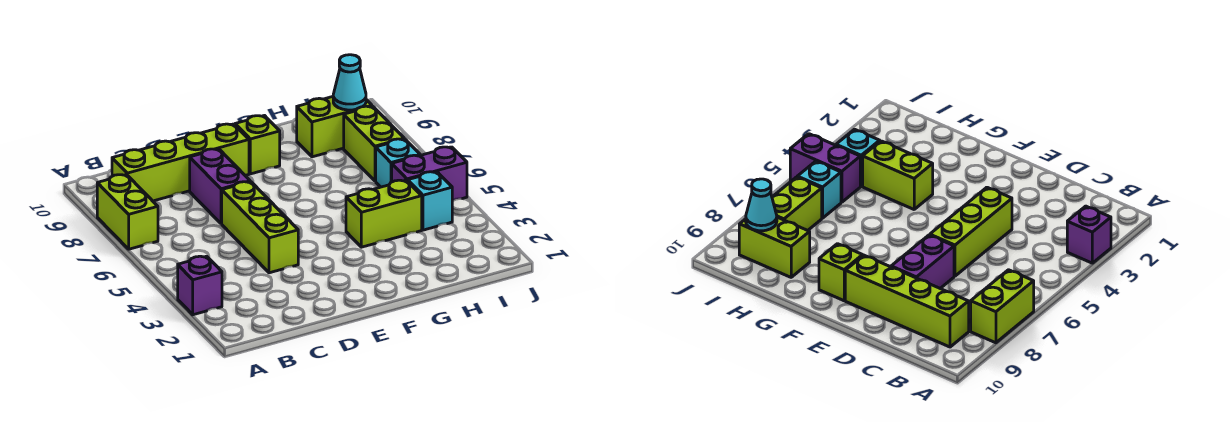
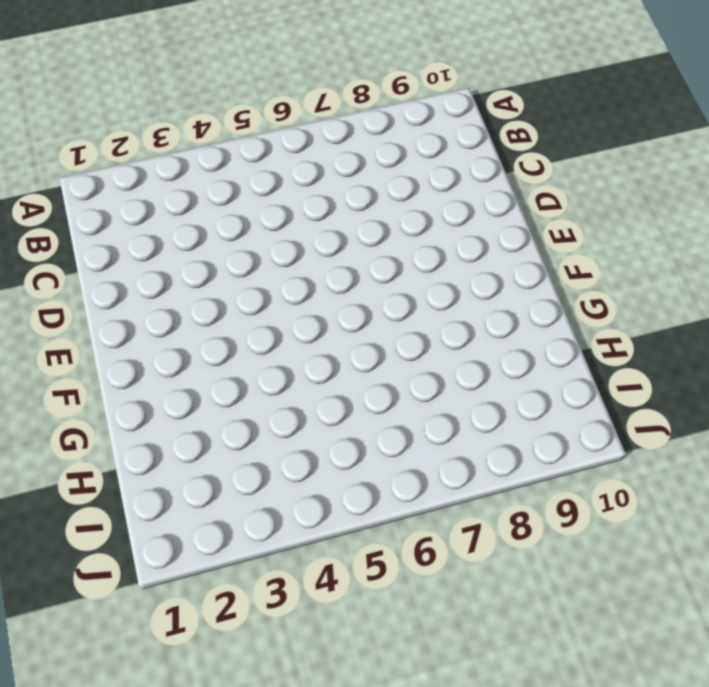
none -> purple 1x1 brick [178,256,222,315]
none -> lime 1x2 brick [97,175,158,249]
none -> lime 1x4 brick [112,124,249,201]

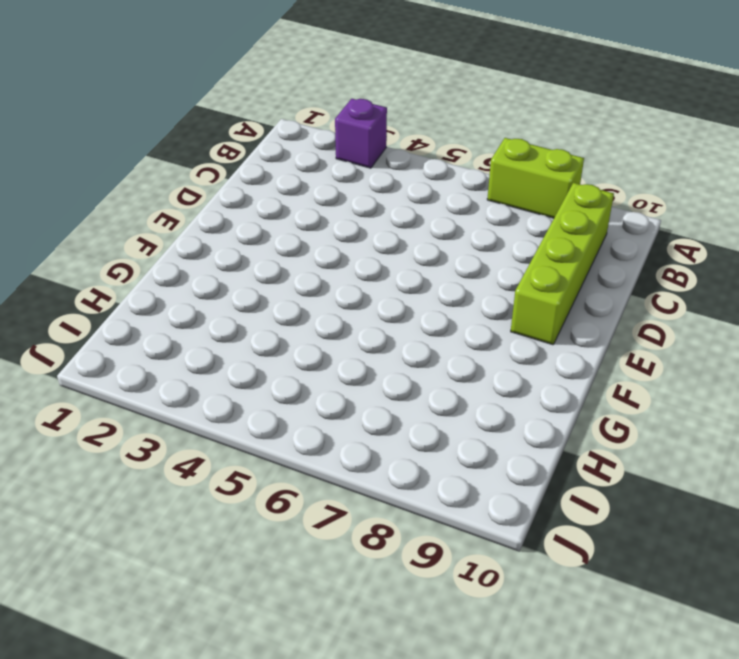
none -> lime 1x3 brick [222,182,298,273]
none -> purple 1x2 brick [190,149,250,224]
none -> lime 1x1 brick [235,116,280,174]

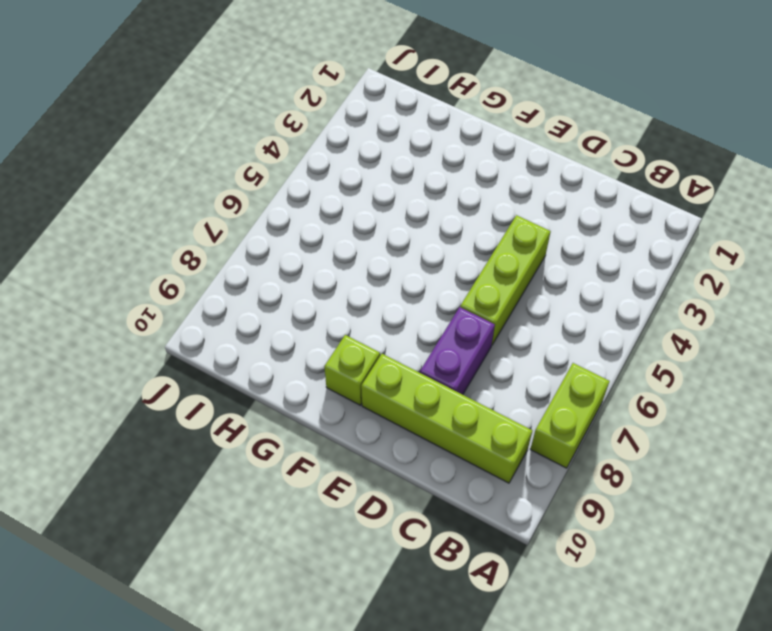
none -> purple 1x1 brick [178,256,222,315]
none -> lime 1x2 brick [346,180,422,247]
none -> lime 1x2 brick [297,97,372,157]

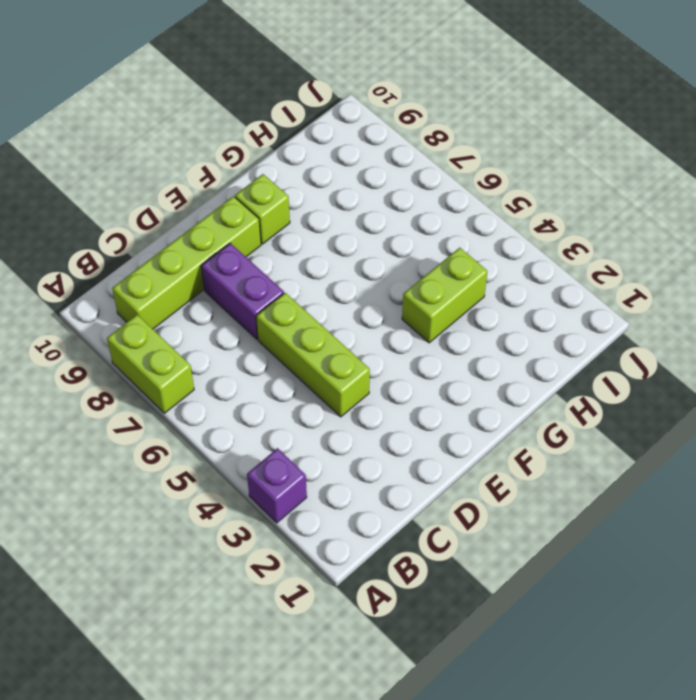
none -> lime 1x2 brick [297,97,372,157]
none -> cyan 1x1 brick [408,172,452,230]
none -> purple 1x2 brick [392,147,467,201]

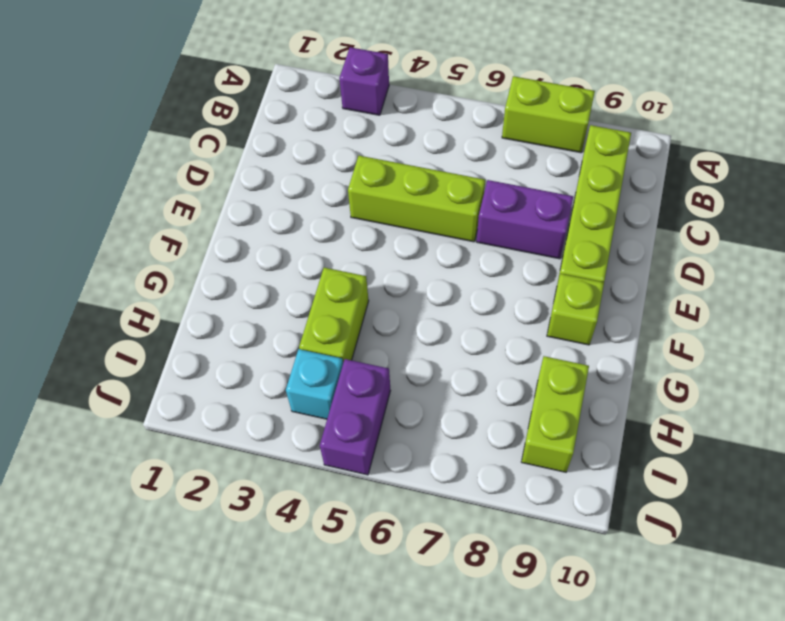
none -> cyan 1x1 brick [376,139,420,187]
none -> lime 1x2 brick [344,106,404,181]
none -> cyan 1x1 cone [333,55,366,110]

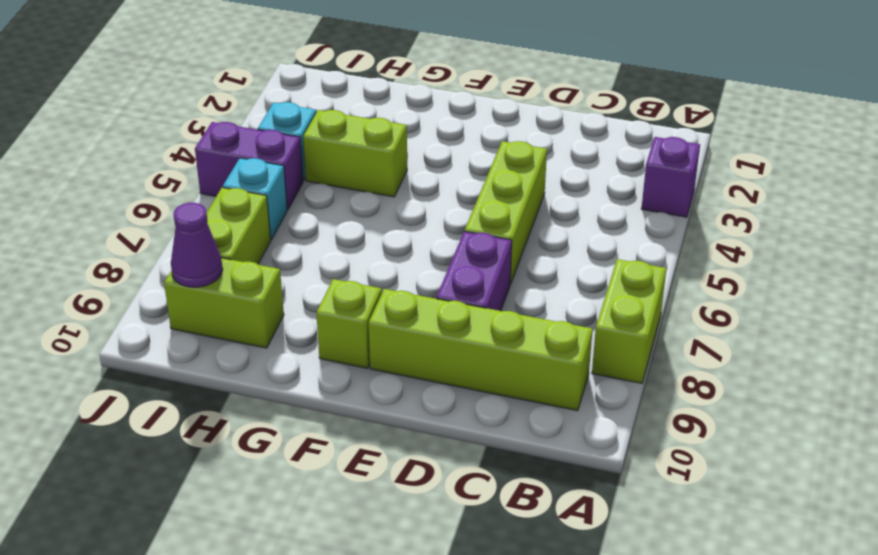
purple 1x1 cone [171,203,223,287] -> cyan 1x1 cone [333,55,366,110]

